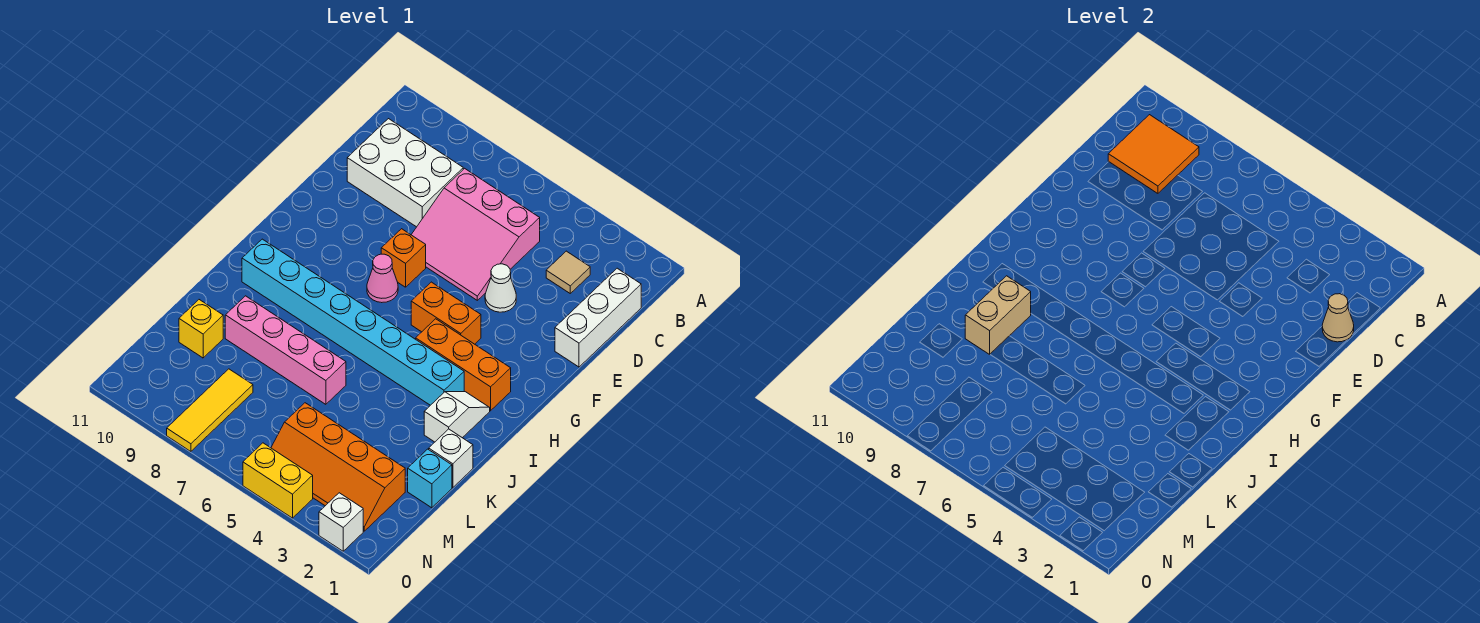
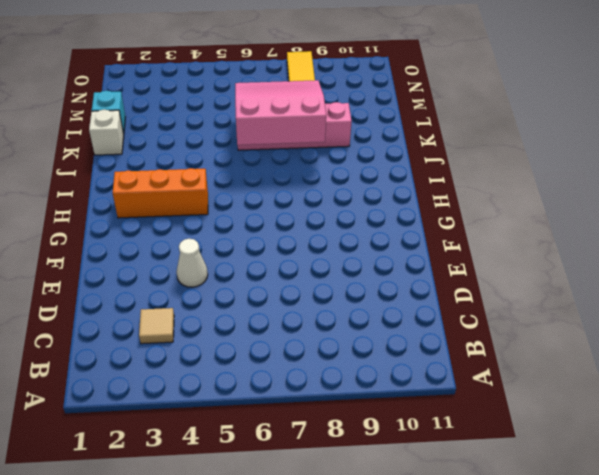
pink 3x3 slope [235,80,326,145] -> pink 3x3 slope moved to [411,168,540,300]
none -> white 1x3 brick [555,268,641,367]
none -> white 2x3 brick [347,119,463,227]
none -> orange 1x1 brick [381,229,426,287]

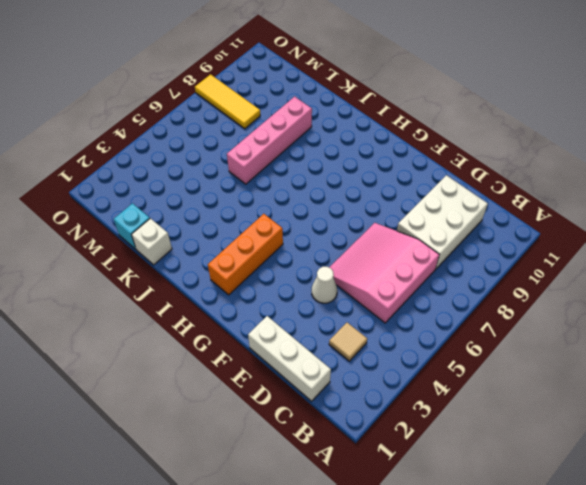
none -> orange 1x1 brick [381,229,426,287]
none -> orange 1x2 brick [411,282,481,344]
none -> pink 1x1 cone [367,254,398,303]

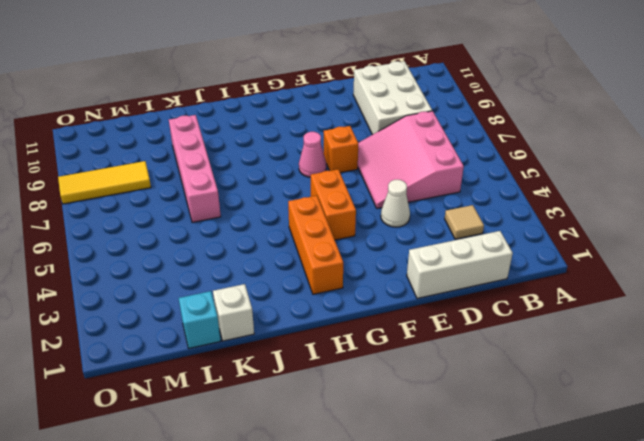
none -> white 1x2 slope [424,392,490,442]
none -> cyan 1x8 brick [242,239,464,405]
none -> yellow 1x1 brick [179,300,223,358]

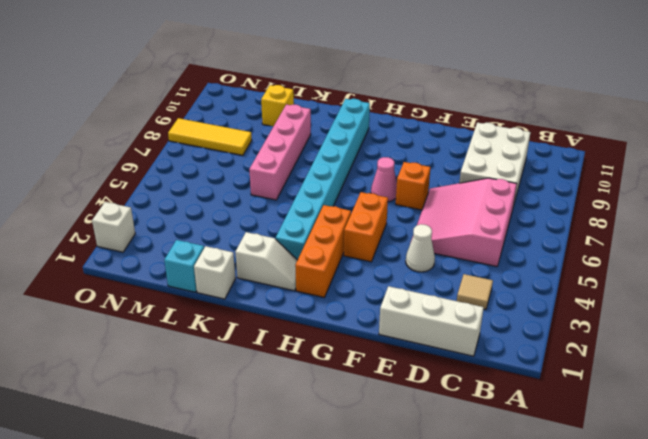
none -> orange 2x4 slope [271,403,405,531]
none -> yellow 1x2 brick [243,443,313,518]
none -> orange 2x2 tile [1108,115,1199,193]

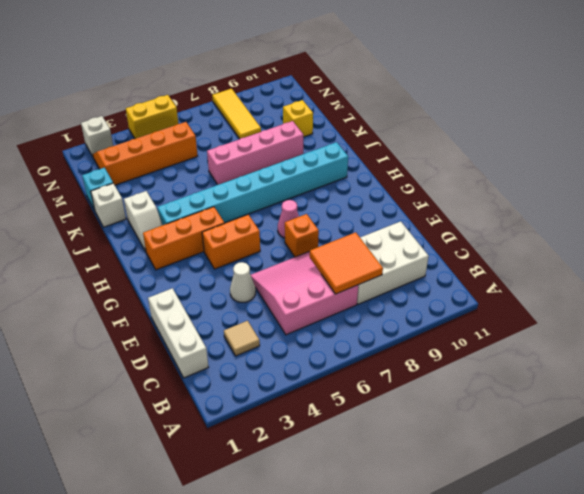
orange 2x2 tile [310,232,383,294] -> orange 2x2 tile moved to [1108,115,1199,193]
none -> tan 1x1 cone [1322,294,1354,342]
none -> tan 1x2 brick [965,276,1031,354]

